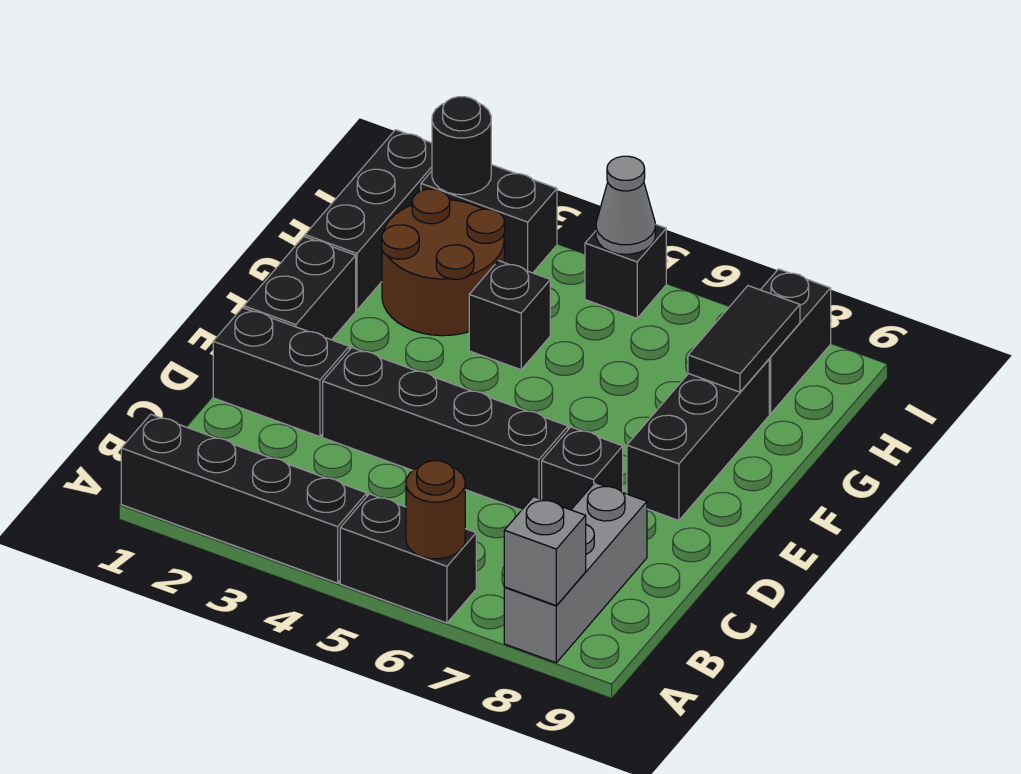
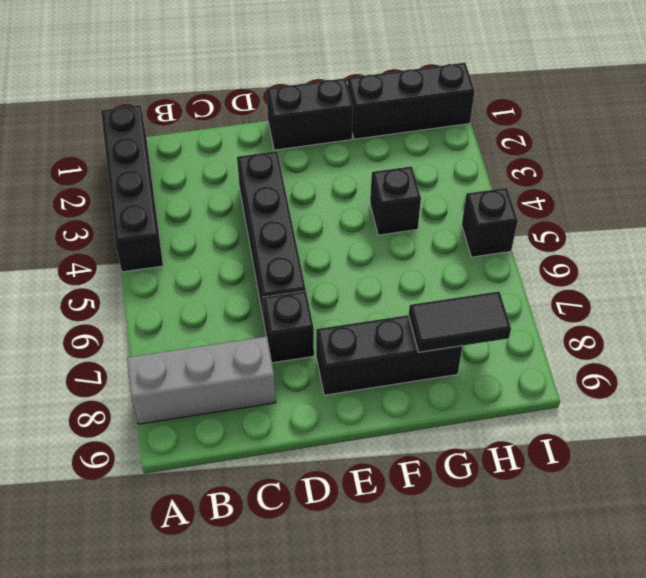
none -> black 1x2 brick [340,494,476,623]
none -> black 1x2 brick [213,308,349,437]
none -> brown 2x2 round brick [382,189,505,336]

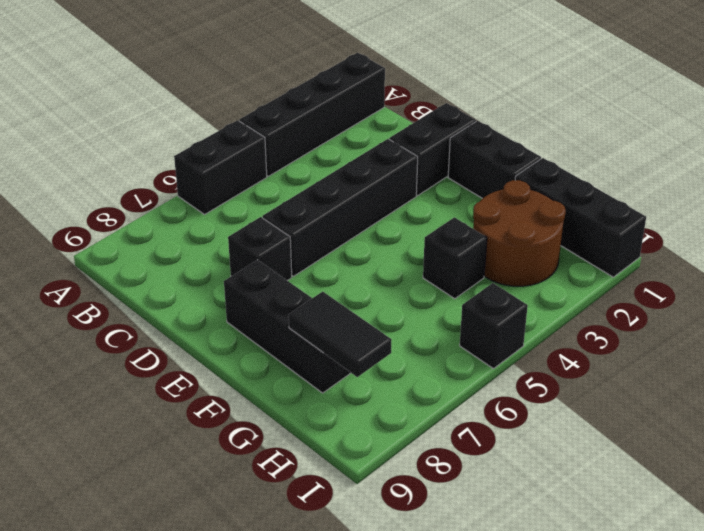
none -> grey 1x3 brick [504,483,647,663]
none -> black 1x2 brick [761,269,831,414]
none -> black 1x2 brick [421,165,557,273]

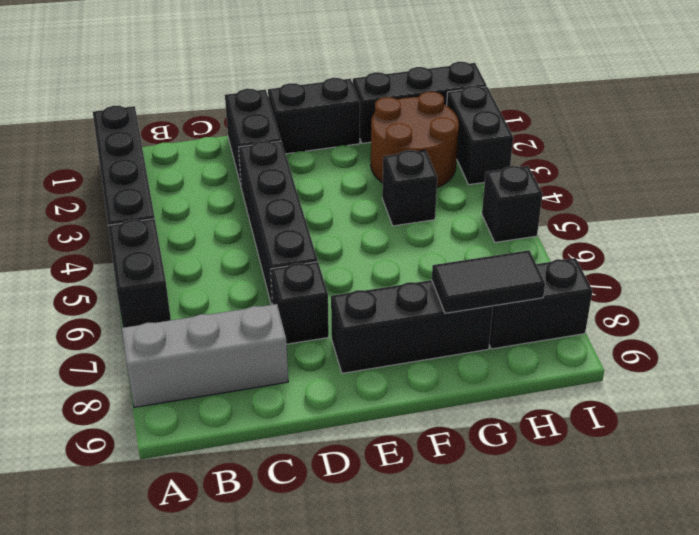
none -> brown 1x1 round brick [406,461,465,559]
none -> grey 1x1 brick [504,496,586,605]
none -> black 1x1 round brick [432,97,491,195]

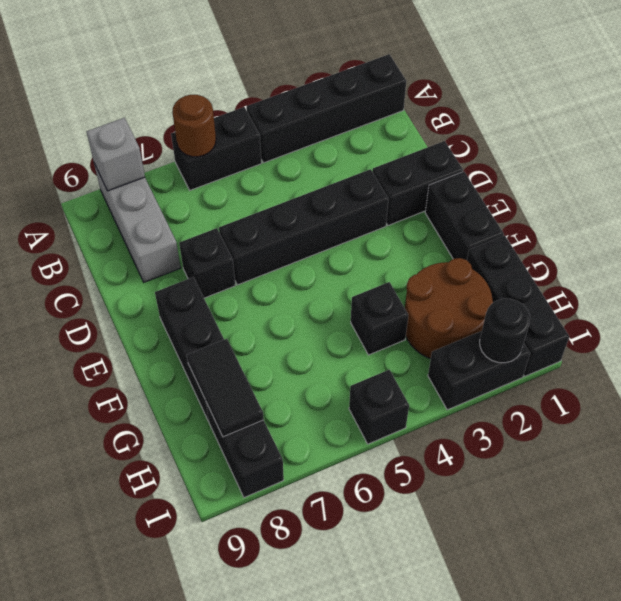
none -> grey 1x1 cone [596,156,655,254]

